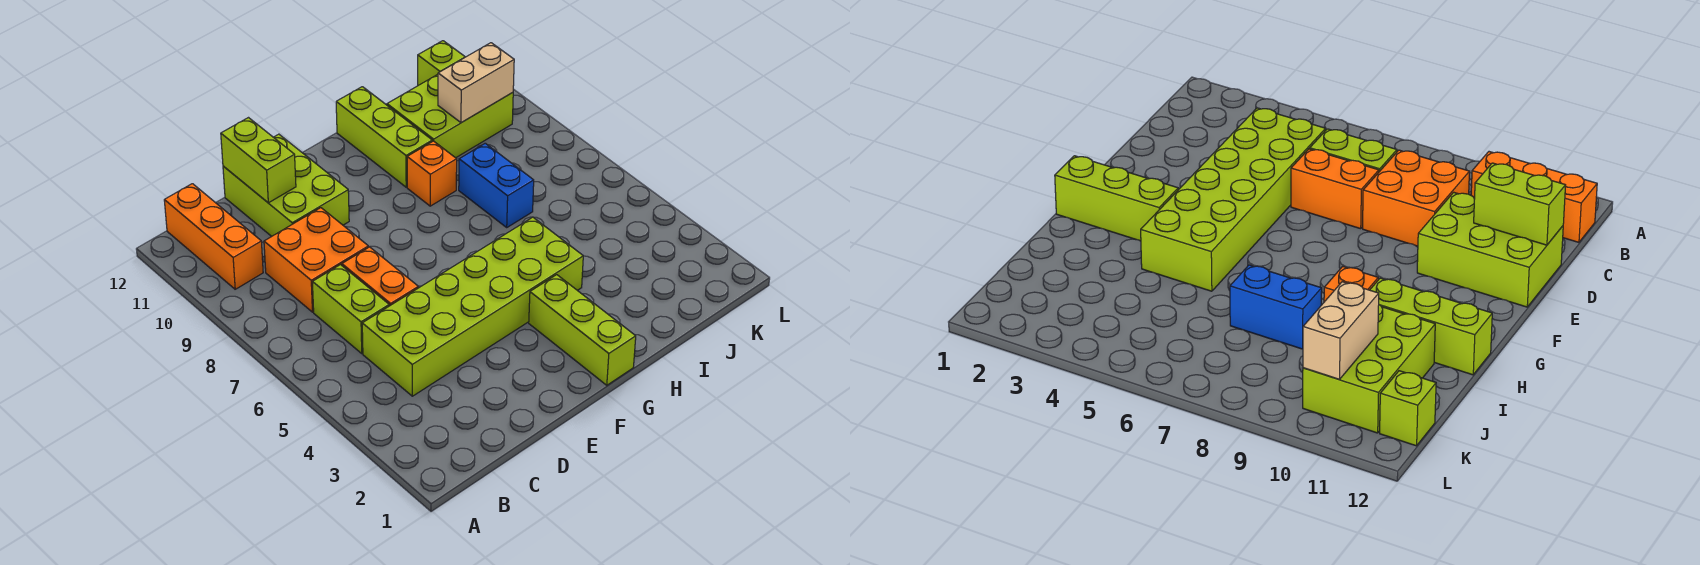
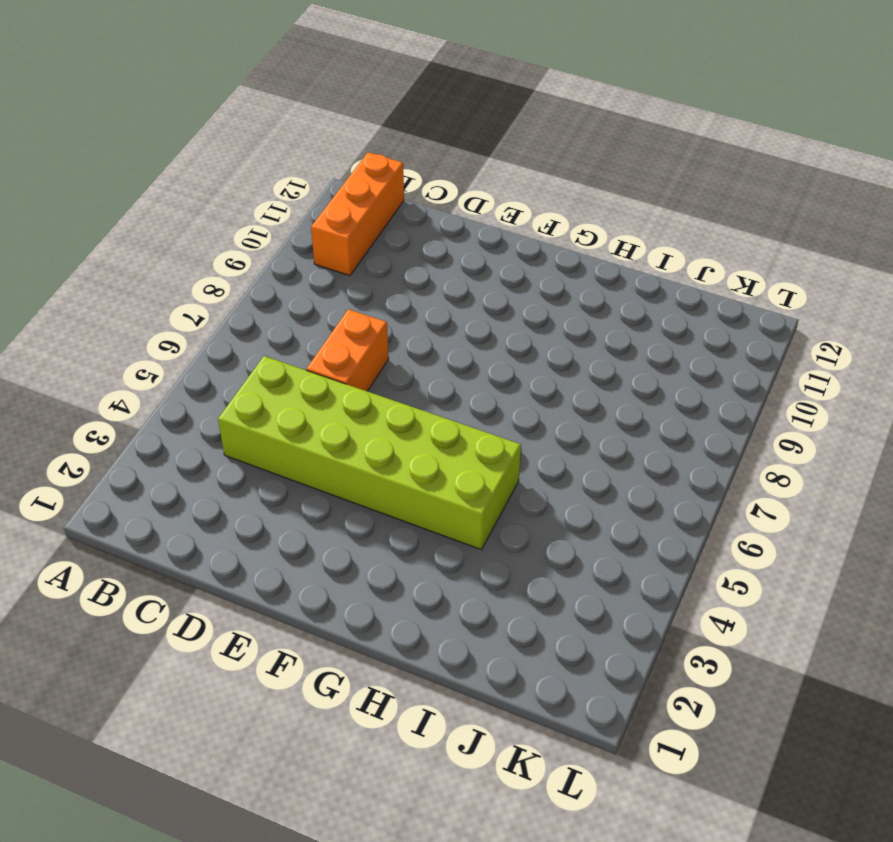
none -> lime 1x2 brick [312,265,389,353]
none -> orange 2x2 brick [264,208,368,312]
none -> lime 2x3 brick [223,134,349,236]

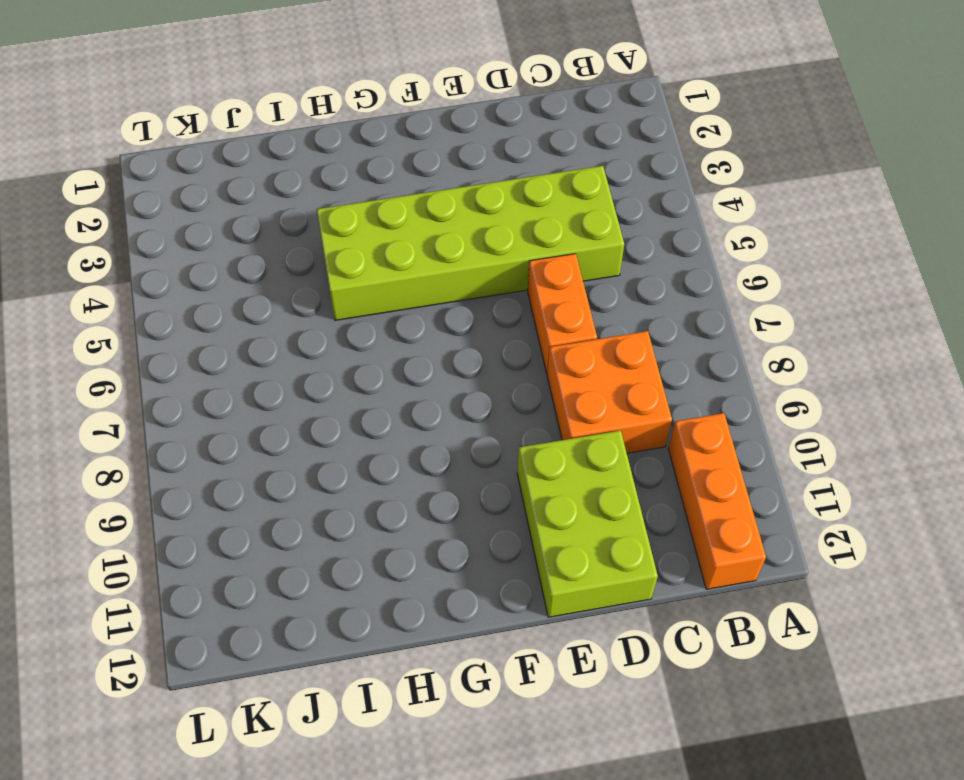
none -> lime 1x2 brick [312,265,389,353]
none -> lime 1x3 brick [529,275,636,385]
none -> orange 1x1 brick [407,141,457,206]

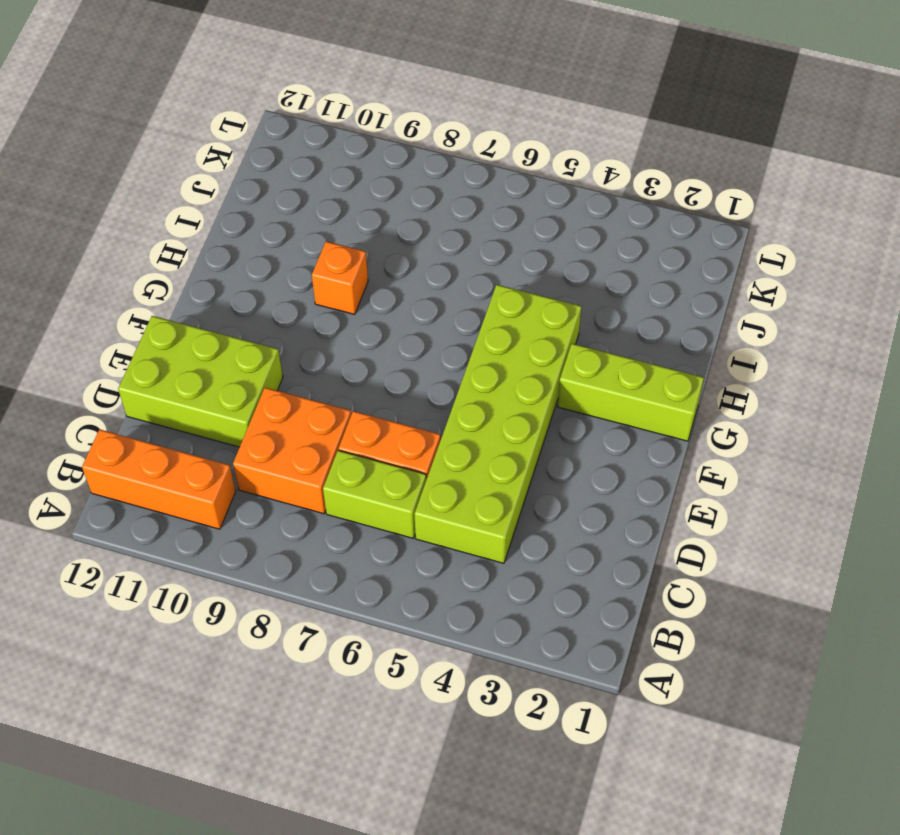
none -> lime 1x3 brick [336,87,432,187]
none -> blue 1x2 brick [459,143,534,227]
none -> lime 2x3 brick [387,74,513,158]

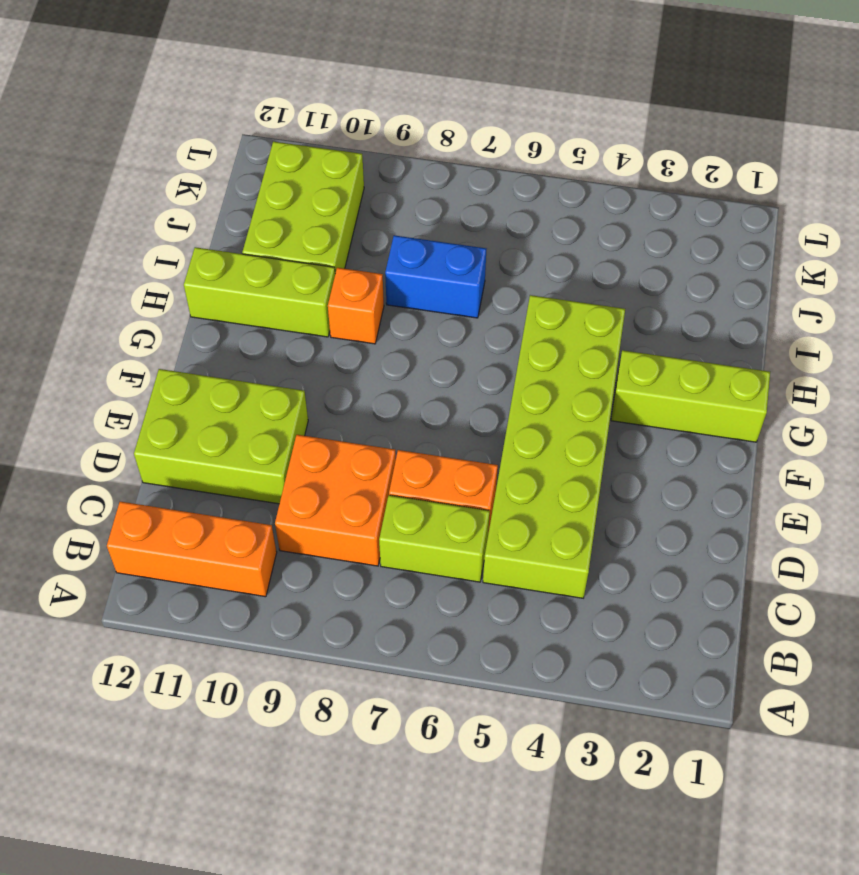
none -> lime 1x1 brick [418,41,465,85]
none -> lime 1x2 brick [221,118,296,203]
none -> tan 1x2 brick [438,43,514,123]

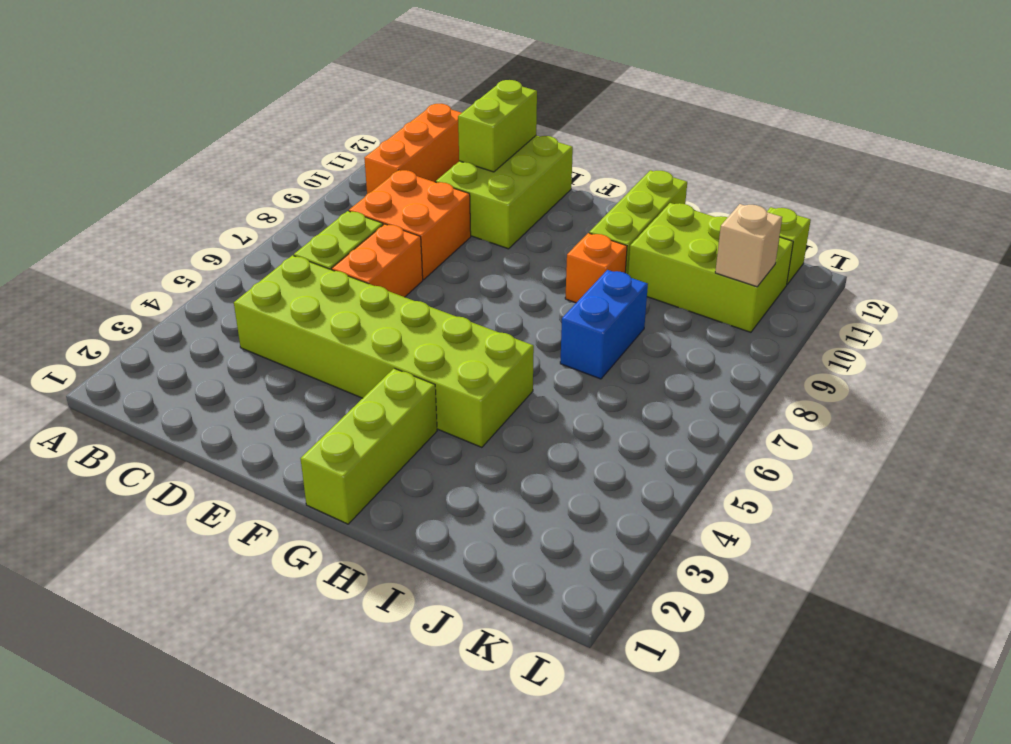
tan 1x1 brick [715,204,782,287] -> tan 1x2 brick [438,43,514,123]

